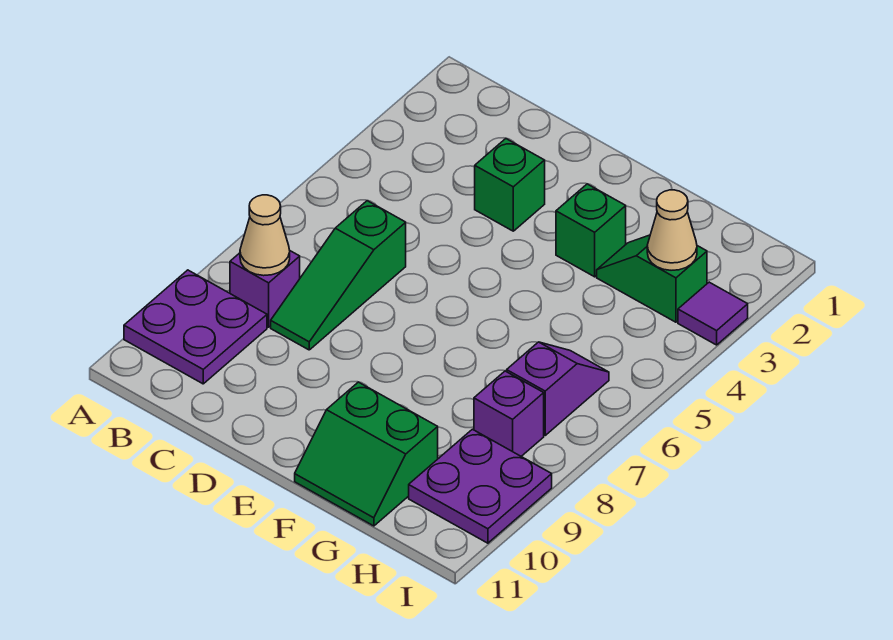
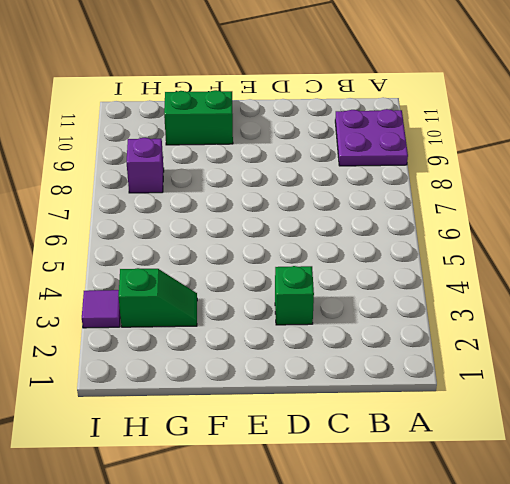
none -> purple 1x1 brick [230,251,300,327]
none -> green 1x3 slope [271,201,406,350]
none -> green 1x1 brick [556,184,626,277]

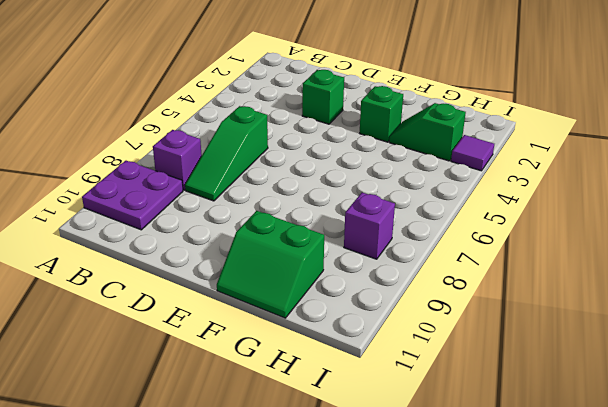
none -> purple 1x2 slope [507,342,609,435]
none -> purple 2x2 plate [409,429,552,543]
none -> tan 1x1 cone [240,195,290,276]

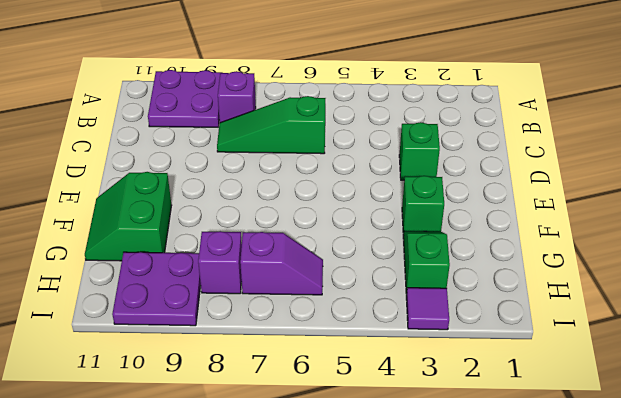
none -> tan 1x1 cone [240,195,290,276]
none -> tan 1x1 cone [647,190,697,270]

